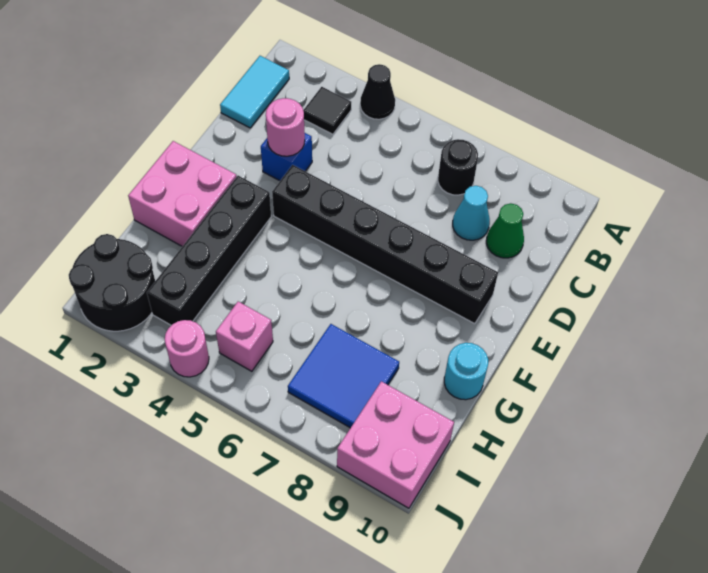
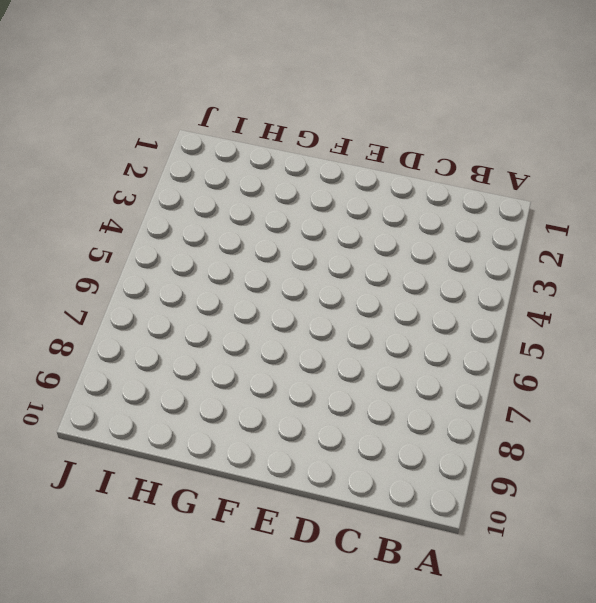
none -> black 1x1 cone [360,64,395,119]
none -> cyan 1x2 tile [220,56,289,128]
none -> black 1x1 tile [303,87,351,134]

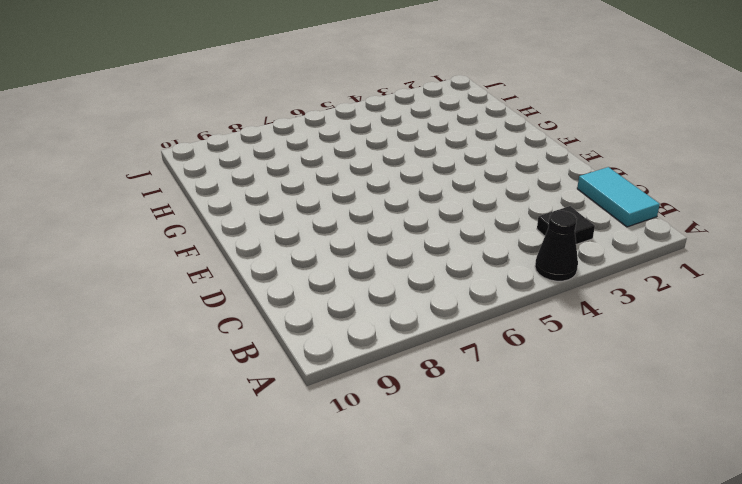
none -> black 1x1 round brick [438,139,478,195]
none -> cyan 1x1 cone [453,186,490,240]
none -> green 1x1 cone [486,203,524,258]

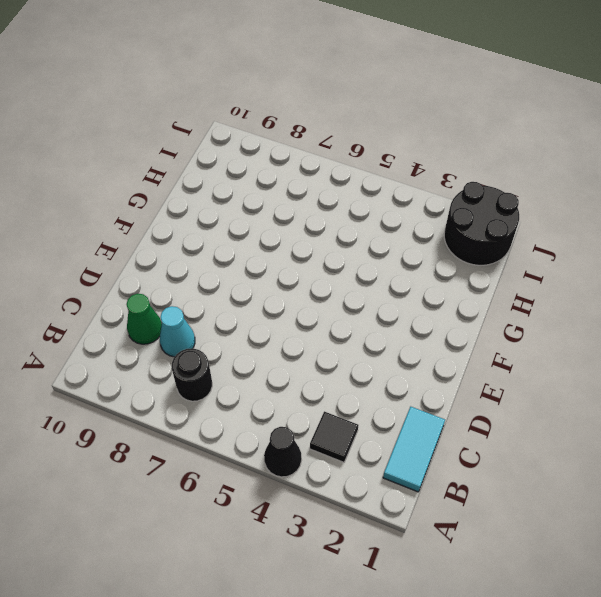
none -> blue 1x1 brick [261,133,312,181]
none -> black 1x6 brick [272,165,498,324]
none -> pink 2x2 brick [128,141,237,246]

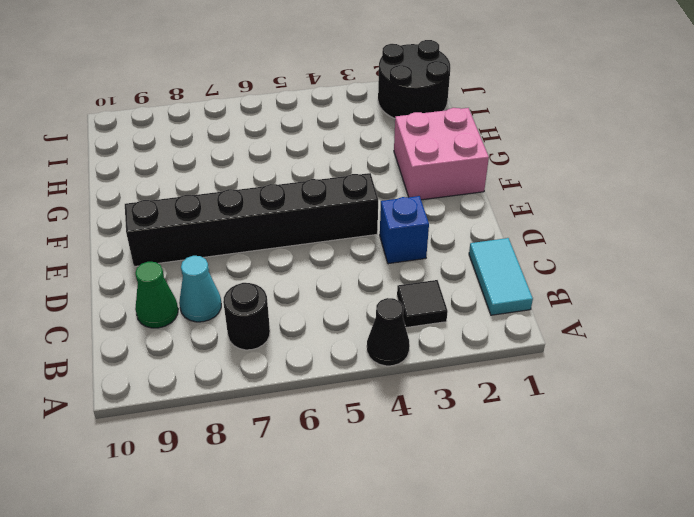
none -> black 1x4 brick [147,176,271,325]
none -> cyan 1x1 round brick [444,343,488,400]
none -> blue 2x2 tile [288,324,399,428]

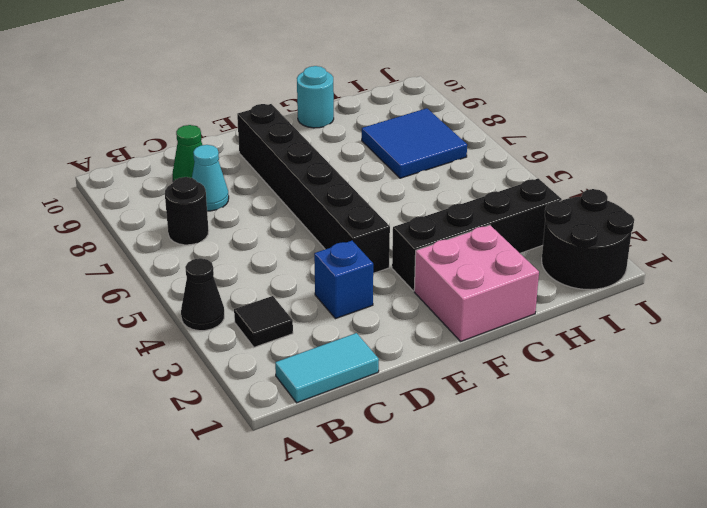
none -> pink 1x1 brick [216,302,273,371]
none -> pink 2x2 brick [337,381,454,508]
none -> pink 1x1 round brick [165,320,209,377]

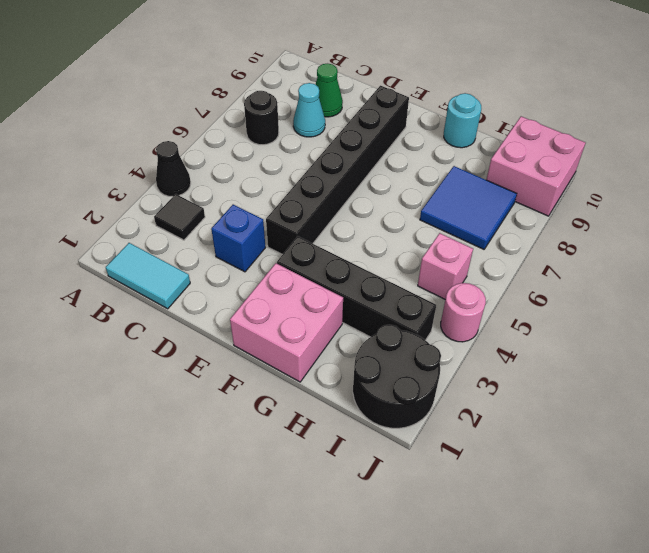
none -> pink 1x1 round brick [266,98,305,156]

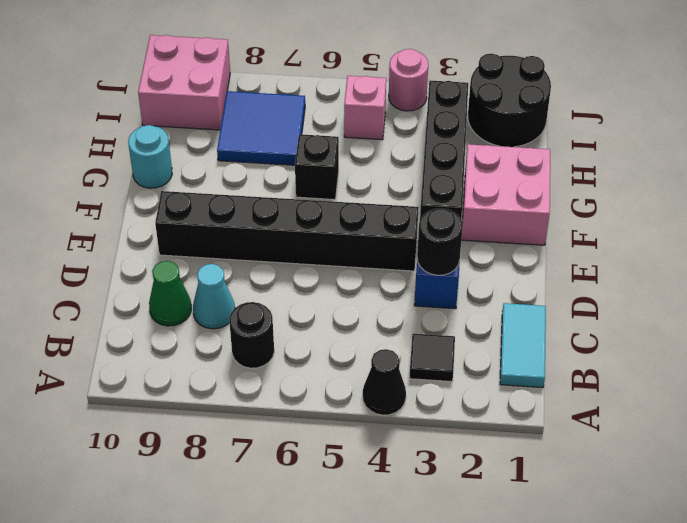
black 1x1 round brick [417,208,463,275] -> pink 1x1 round brick [266,98,305,156]
black 1x1 brick [295,134,339,200] -> none

